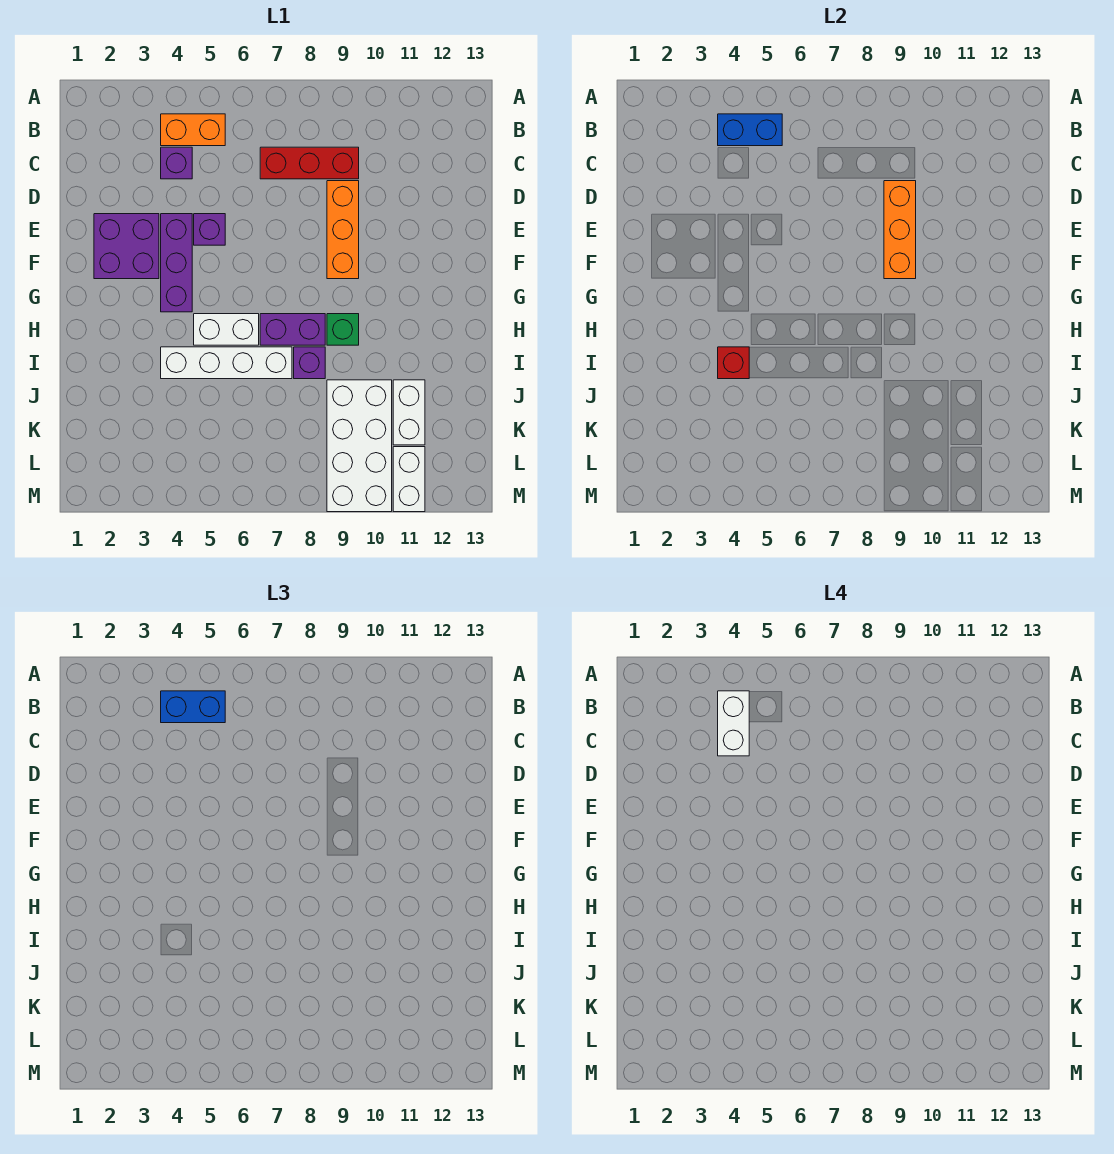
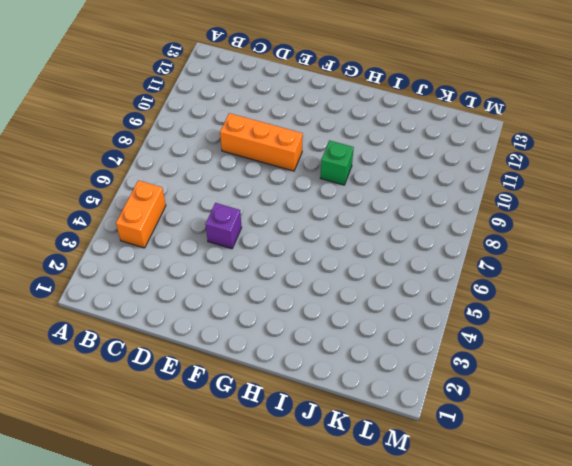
none -> purple 1x1 brick [161,147,192,179]
none -> red 1x3 brick [260,147,359,179]
none -> purple 2x2 brick [94,214,159,279]

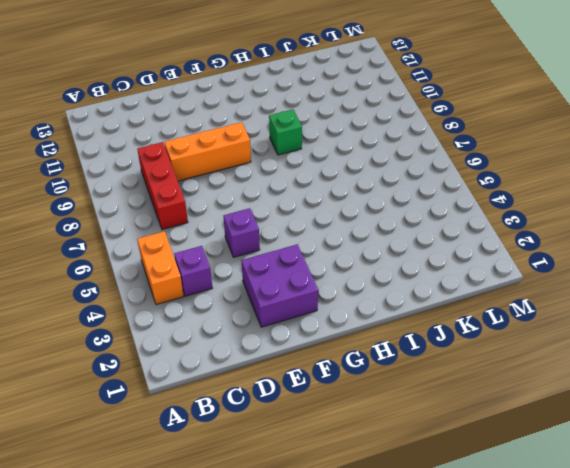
none -> purple 1x3 brick [161,214,192,312]
none -> white 1x2 brick [194,314,259,345]
none -> purple 1x2 brick [260,314,325,345]

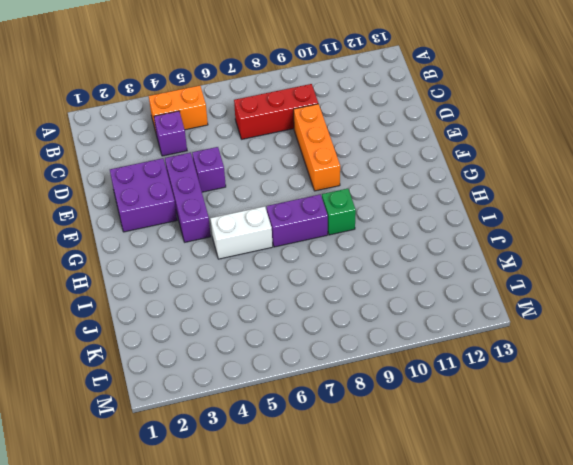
none -> white 1x4 brick [161,347,292,379]
none -> purple 1x1 brick [294,347,325,379]
none -> white 2x4 brick [327,380,392,512]

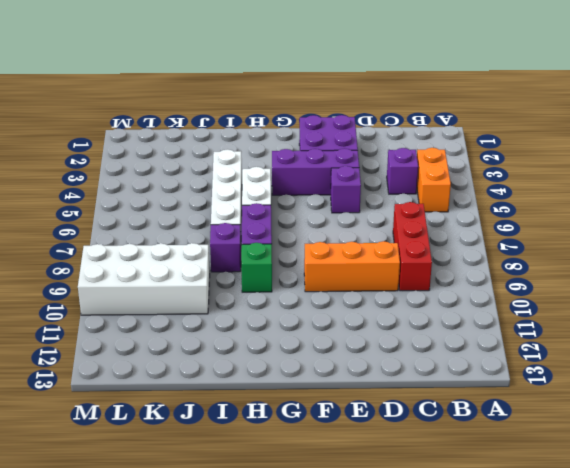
none -> white 1x2 brick [393,380,425,445]
none -> white 1x2 brick [393,447,425,512]
none -> blue 1x2 brick [718,114,782,146]

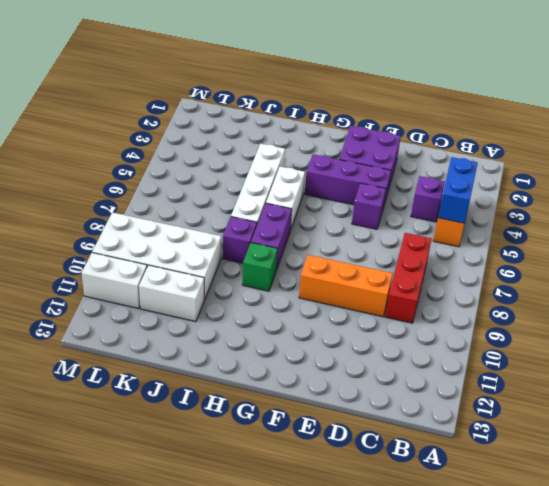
none -> orange 1x3 brick [884,181,916,279]
none -> red 1x1 brick [718,347,749,379]
none -> blue 1x2 brick [161,691,225,723]

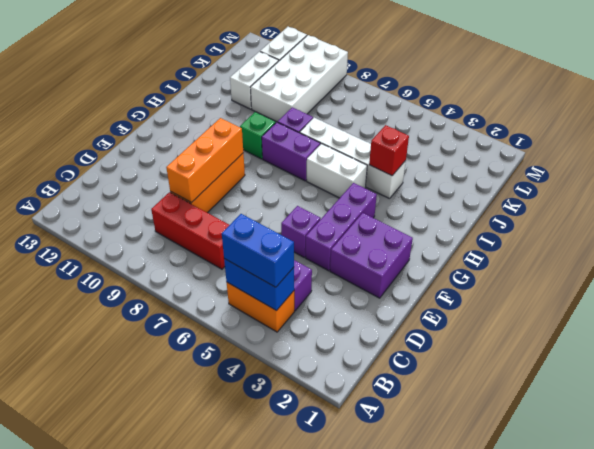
none -> white 1x2 brick [718,691,749,756]

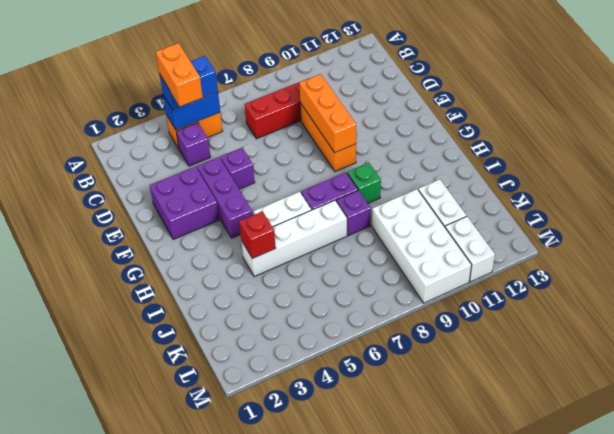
orange 1x2 brick [156,43,203,107] -> white 1x2 brick [718,691,749,756]

